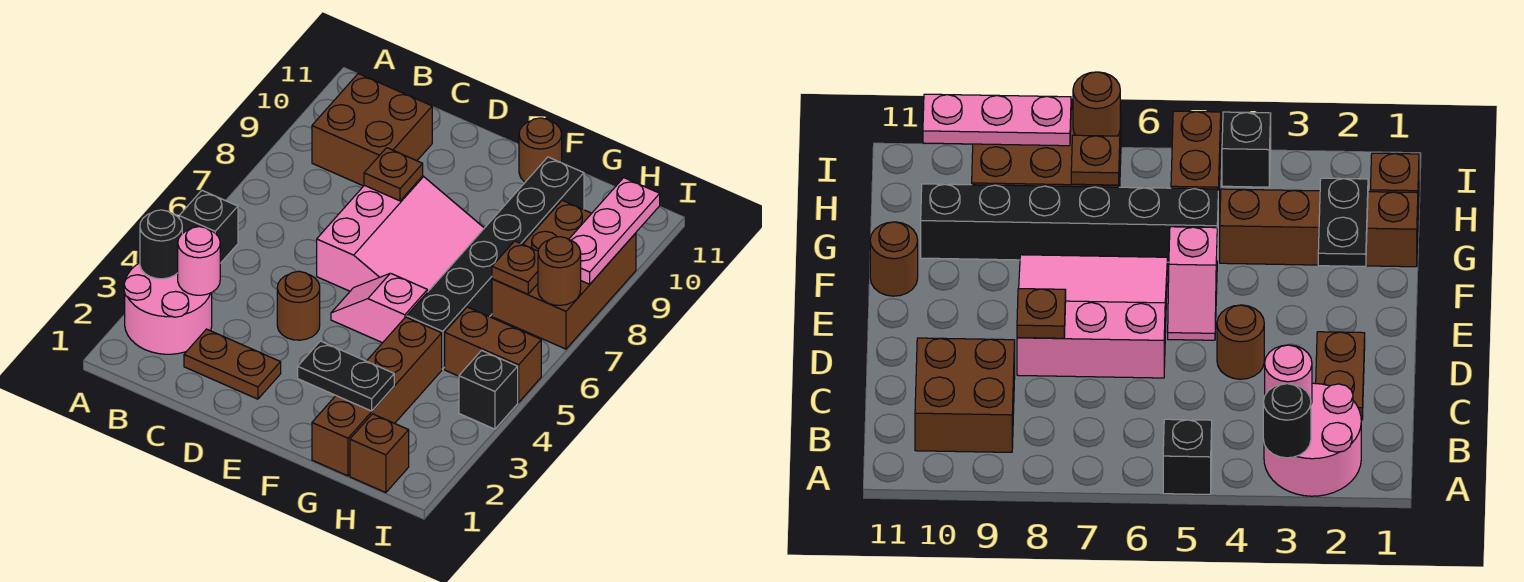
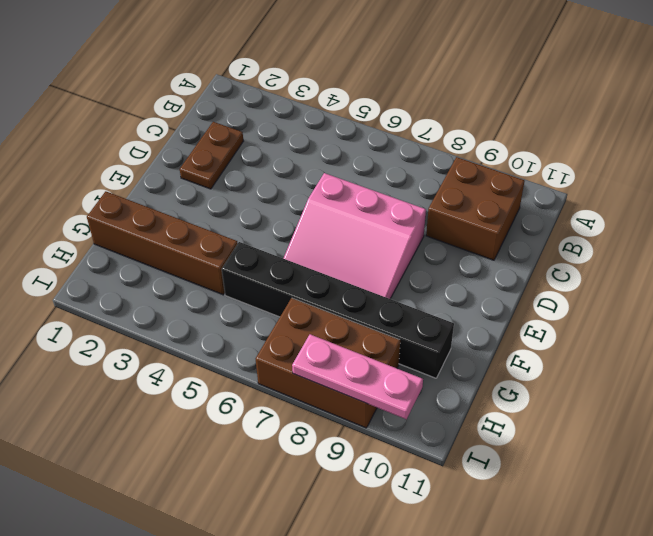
none -> pink 2x2 round brick [124,263,212,354]
none -> black 1x1 brick [179,191,238,263]
none -> brown 1x1 round brick [277,271,320,340]

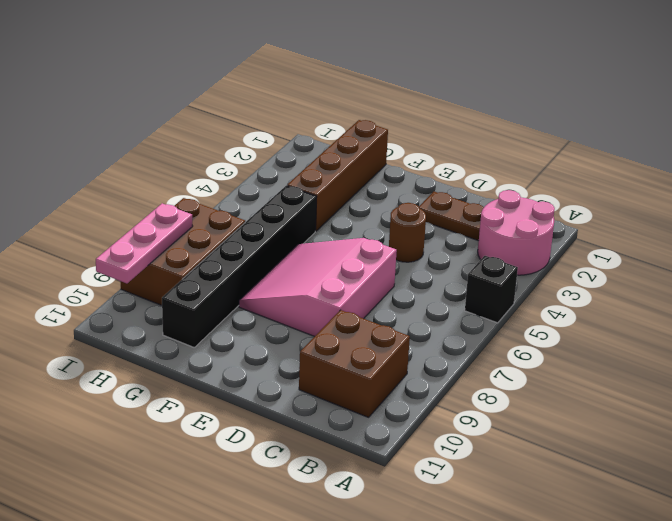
none -> pink 1x2 slope [331,273,427,343]
none -> brown 1x1 round brick [519,118,562,182]
none -> brown 1x1 brick [350,414,409,493]

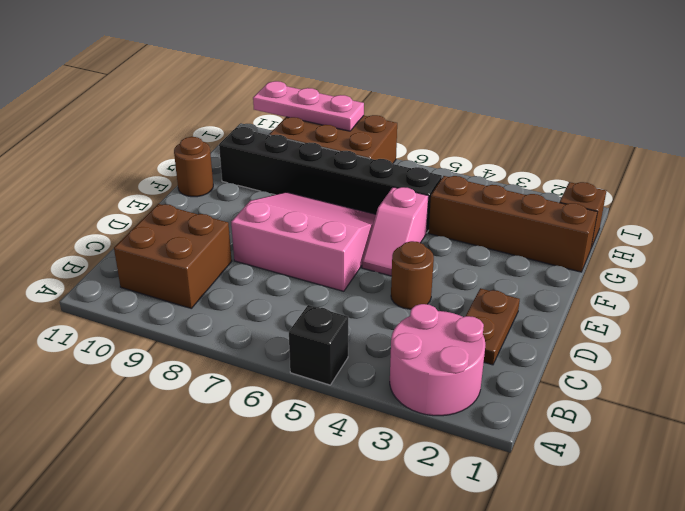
none -> brown 1x2 brick [445,307,541,402]
none -> black 1x1 brick [459,350,518,429]
none -> black 1x1 round brick [140,210,182,279]

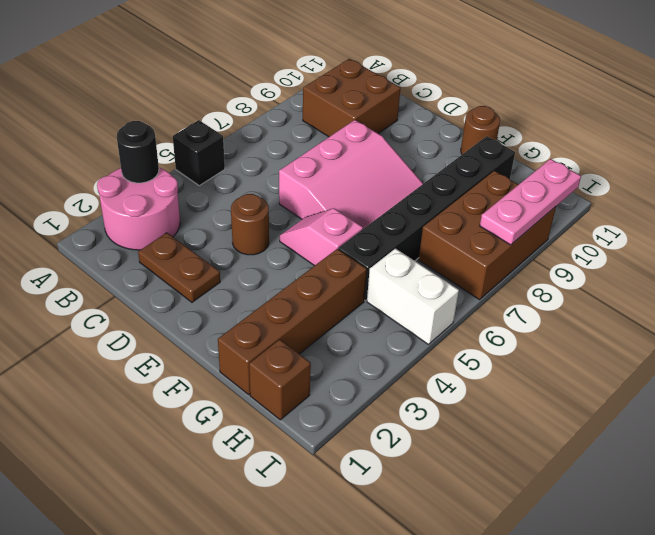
white 1x2 brick [367,249,459,344] -> brown 1x2 brick [445,307,541,402]
none -> black 1x1 brick [459,350,518,429]
none -> pink 1x1 round brick [178,227,220,295]
none -> brown 1x1 plate [364,148,423,201]

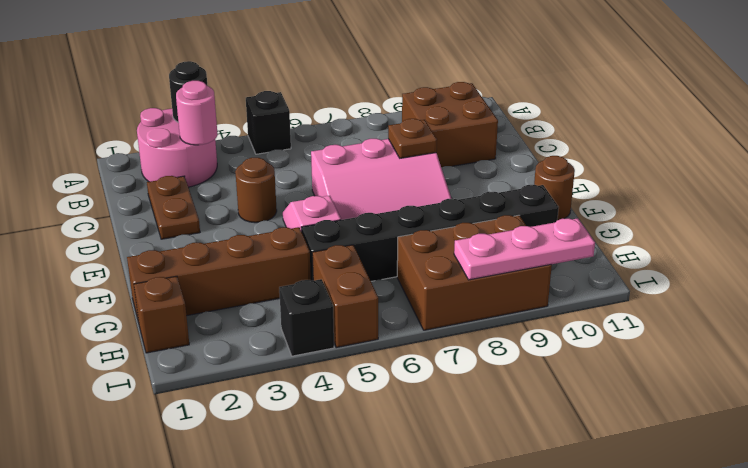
none -> black 1x2 plate [298,341,394,411]
none -> brown 1x1 plate [492,241,538,294]
none -> brown 1x1 round brick [538,237,581,305]

